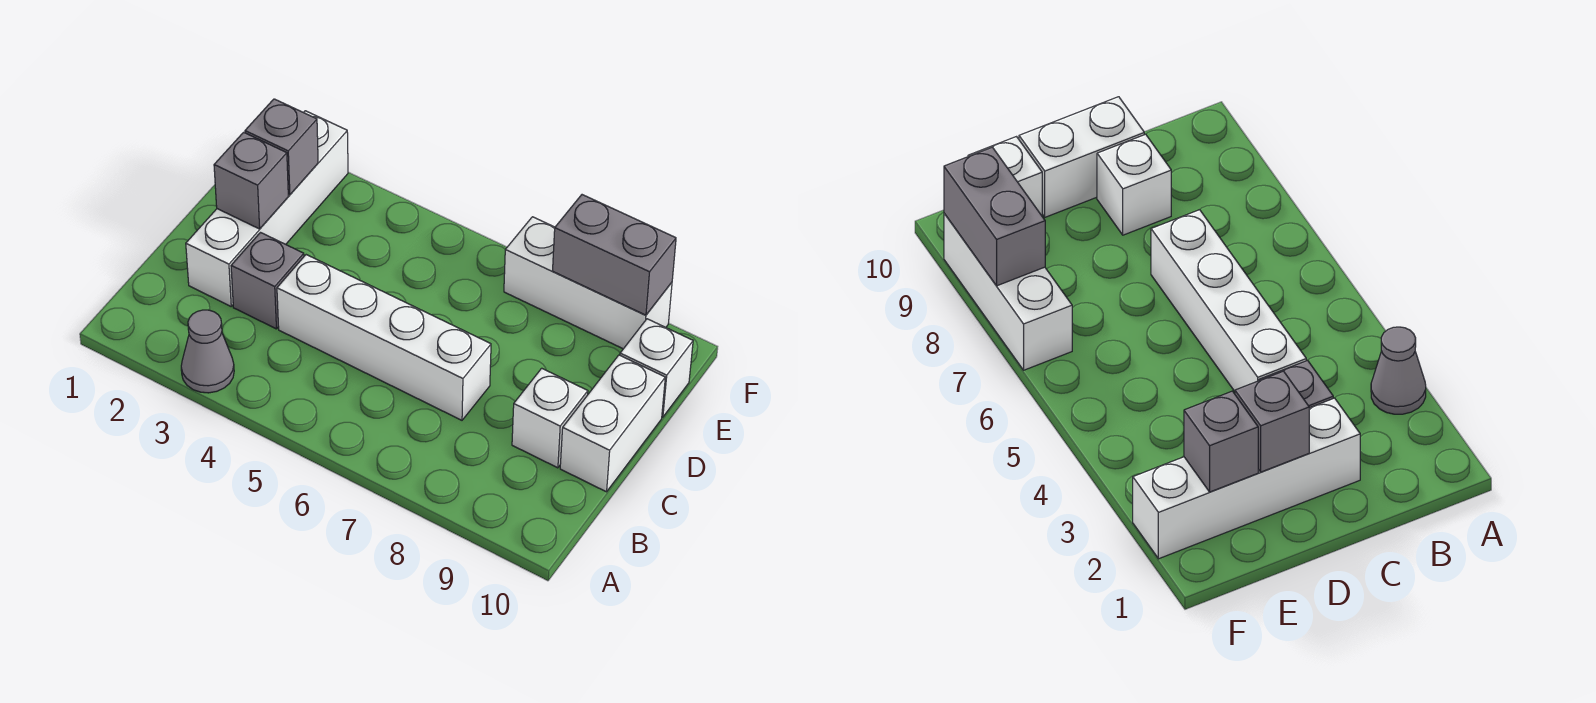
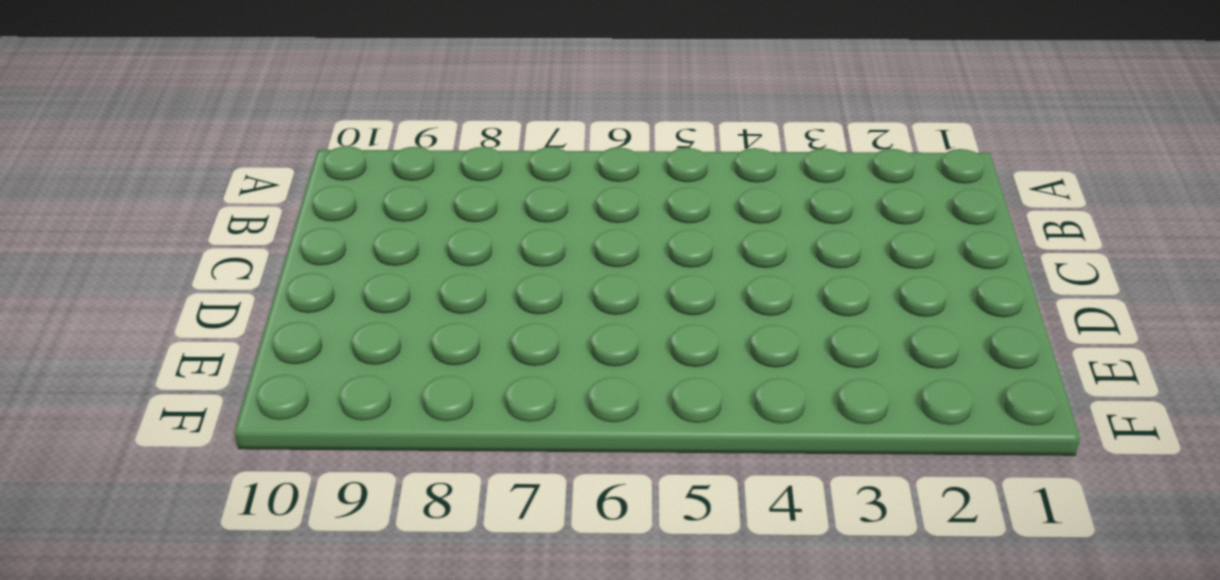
none -> grey 1x1 cone [181,310,234,393]
none -> white 1x4 brick [186,111,348,306]

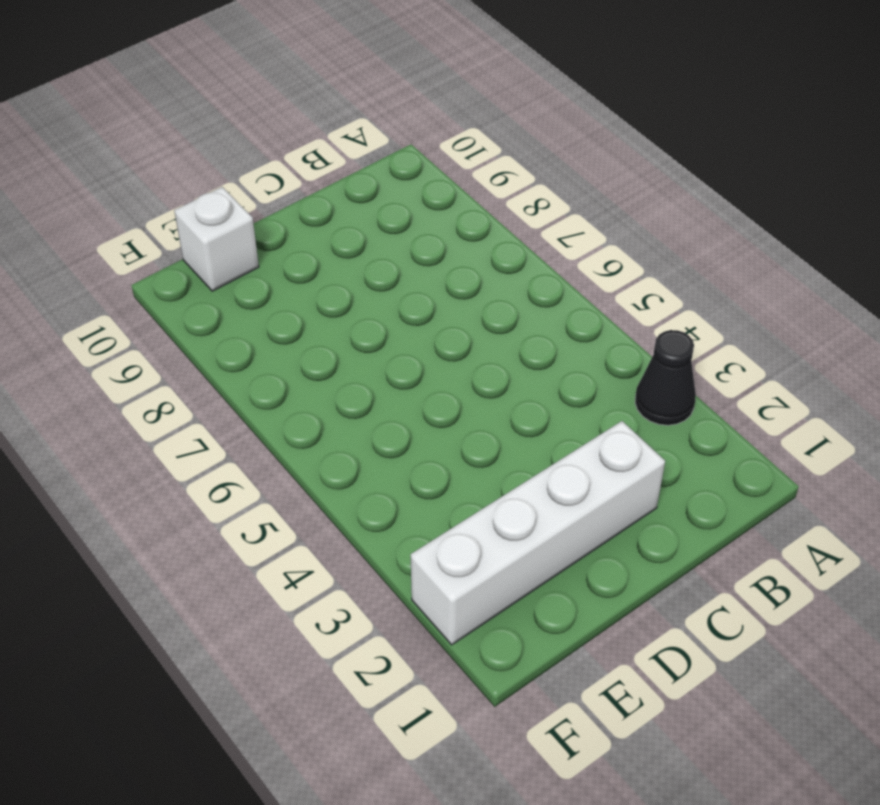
black 1x1 cone [635,330,696,425] -> grey 1x1 cone [181,310,234,393]
none -> grey 1x1 brick [231,233,304,329]
none -> white 1x4 brick [277,255,491,420]

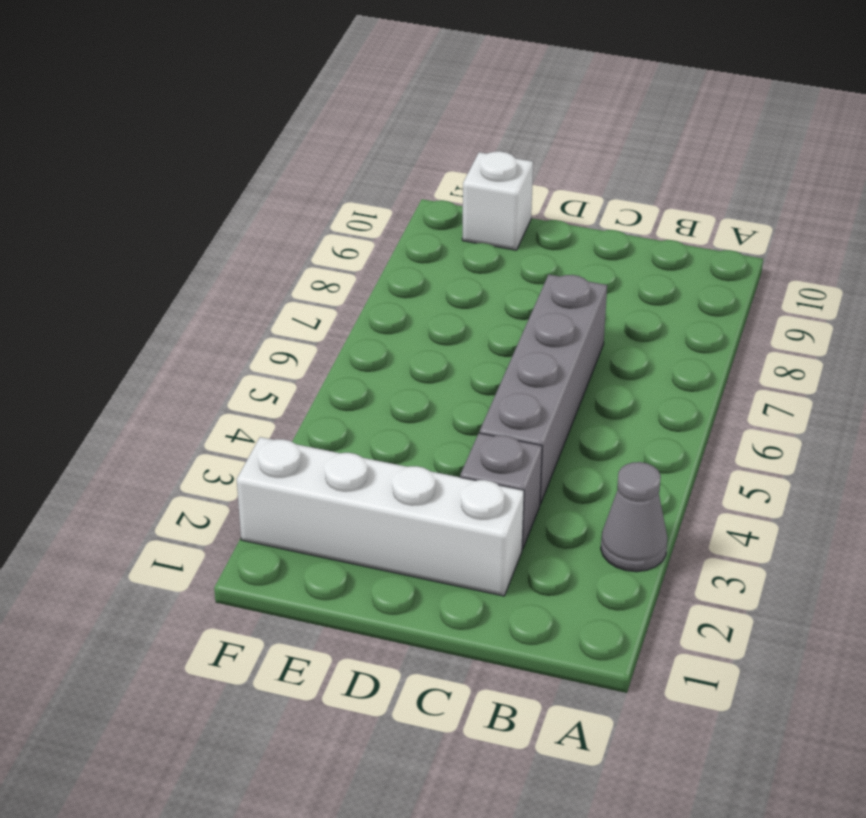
grey 1x4 brick [480,275,607,504] -> white 1x4 brick [277,255,491,420]
none -> white 1x1 brick [512,368,588,468]
none -> white 1x2 brick [560,355,665,492]

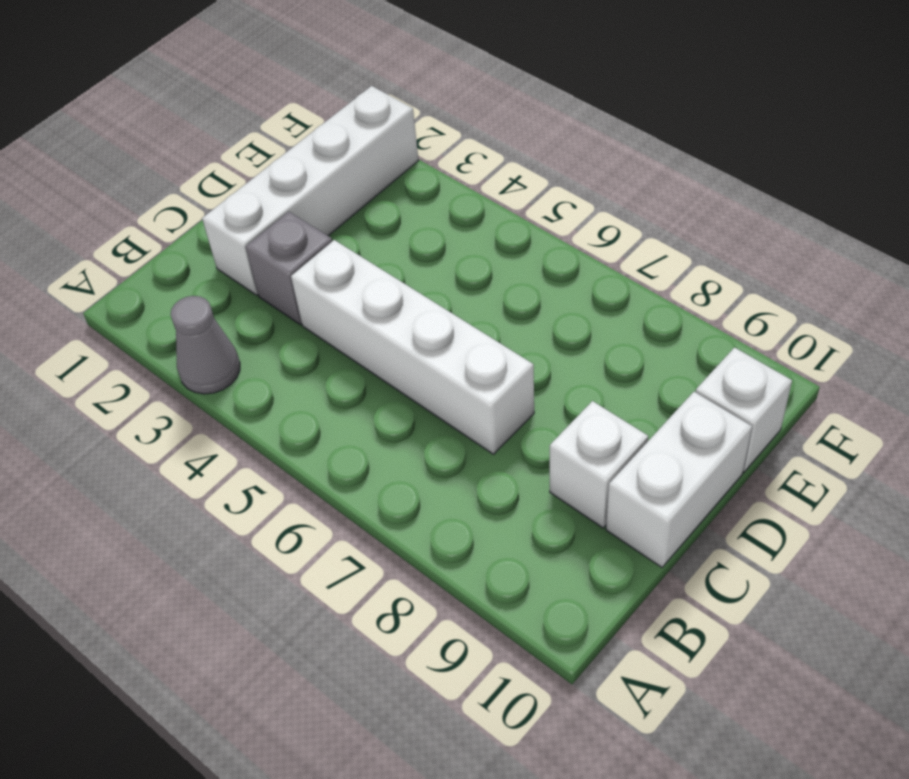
none -> white 1x3 brick [504,217,672,349]
none -> grey 1x1 brick [214,132,288,229]

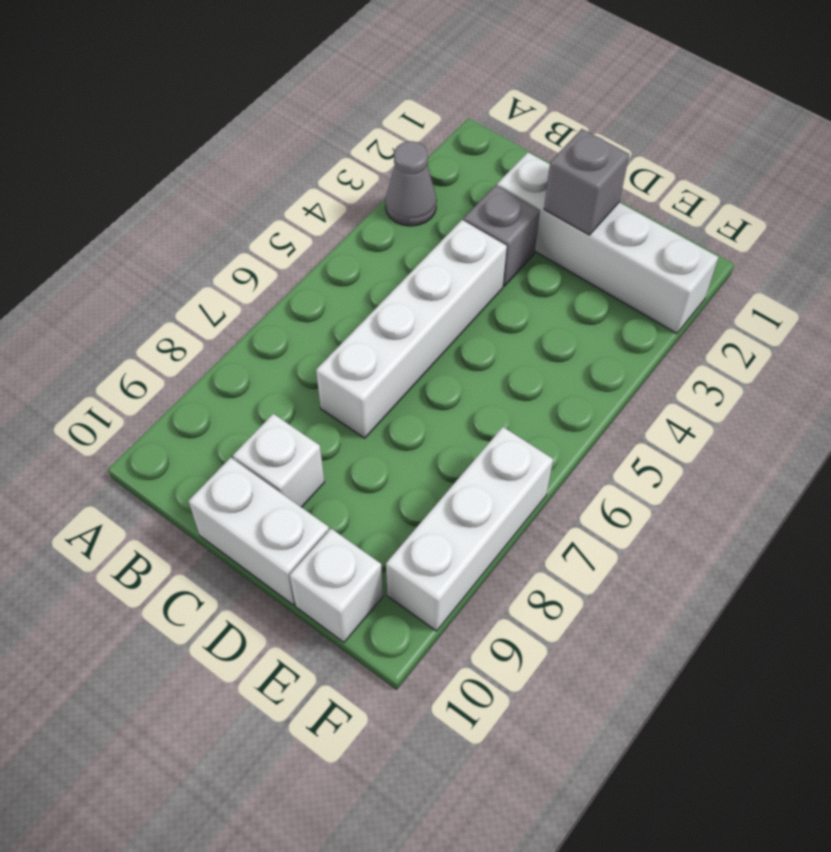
none -> grey 1x1 brick [245,99,318,195]
none -> grey 1x2 brick [553,195,676,315]

